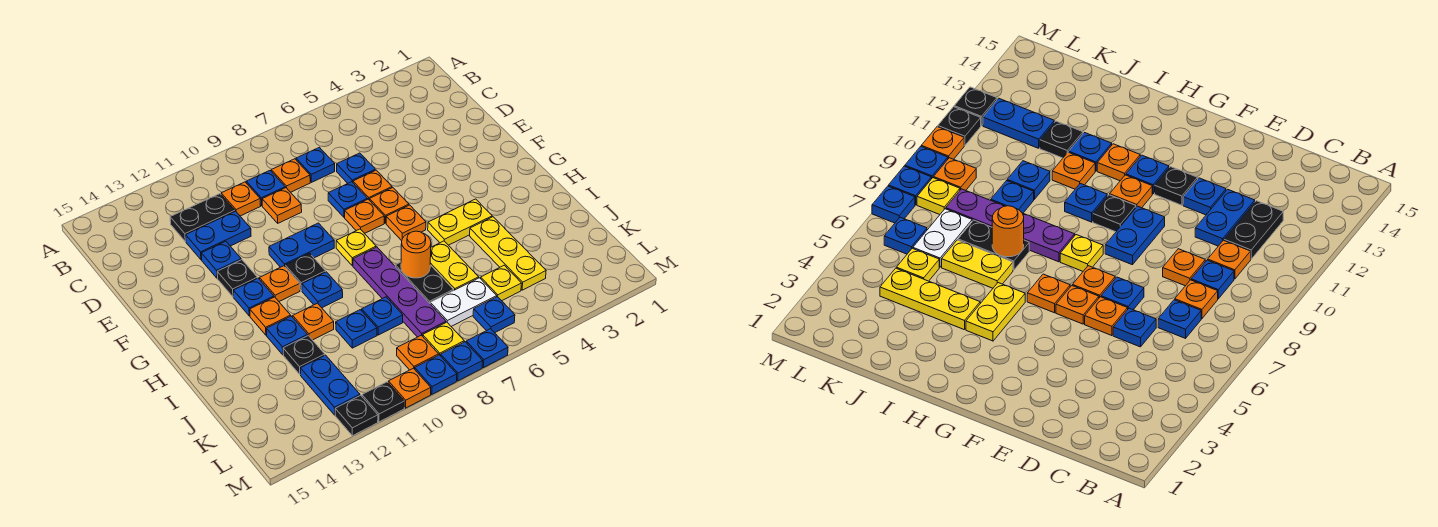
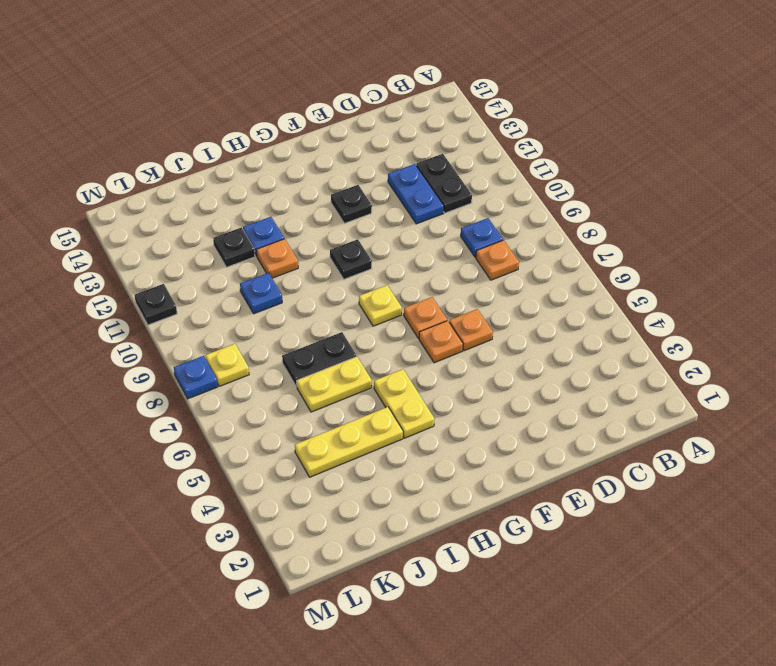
none -> blue 1x1 plate [296,147,335,182]
none -> orange 1x1 plate [221,182,260,216]
none -> blue 1x1 plate [337,153,375,183]
none -> orange 1x1 plate [262,188,302,223]

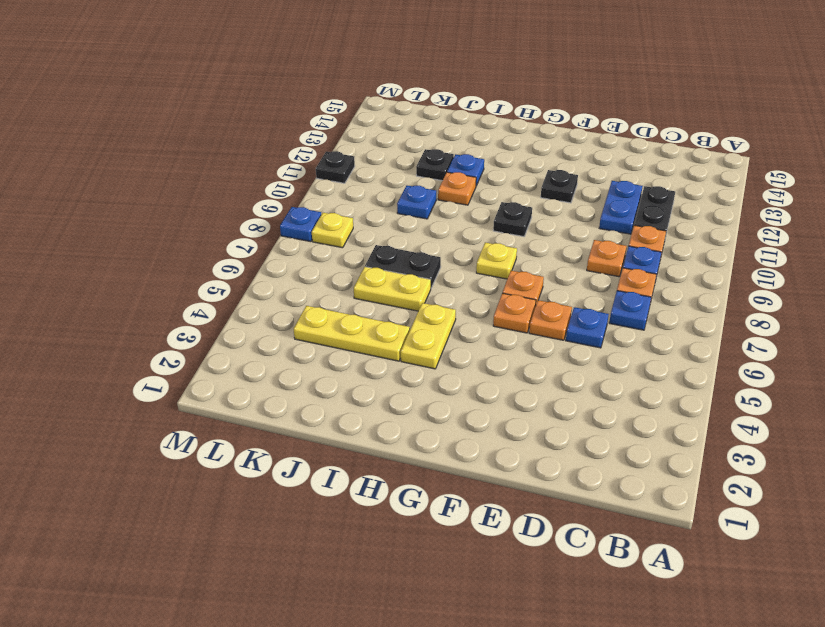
none -> blue 1x1 plate [328,182,368,217]
none -> blue 1x1 plate [201,241,241,278]
none -> blue 1x2 plate [269,223,334,267]
none -> orange 1x1 plate [386,205,426,241]

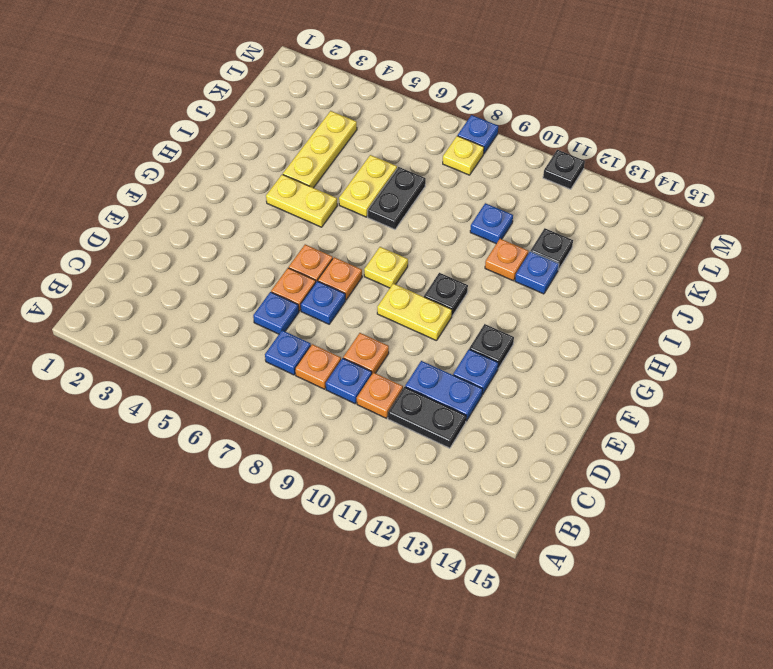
yellow 1x2 plate [377,283,452,341] -> blue 1x2 plate [269,223,334,267]
none -> orange 1x1 plate [386,205,426,241]
none -> orange 1x1 plate [260,266,300,301]
none -> blue 1x1 plate [233,278,274,316]
none -> purple 1x4 plate [353,247,446,337]

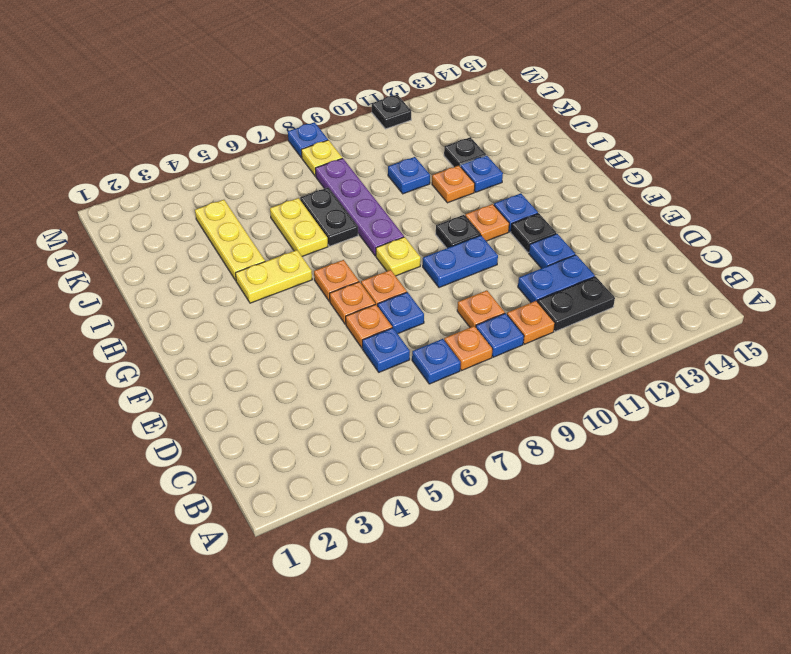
none -> blue 1x1 plate [302,272,343,308]
none -> orange 1x1 plate [250,297,291,335]
none -> blue 1x1 plate [362,297,403,335]
none -> yellow 1x1 plate [481,265,522,301]

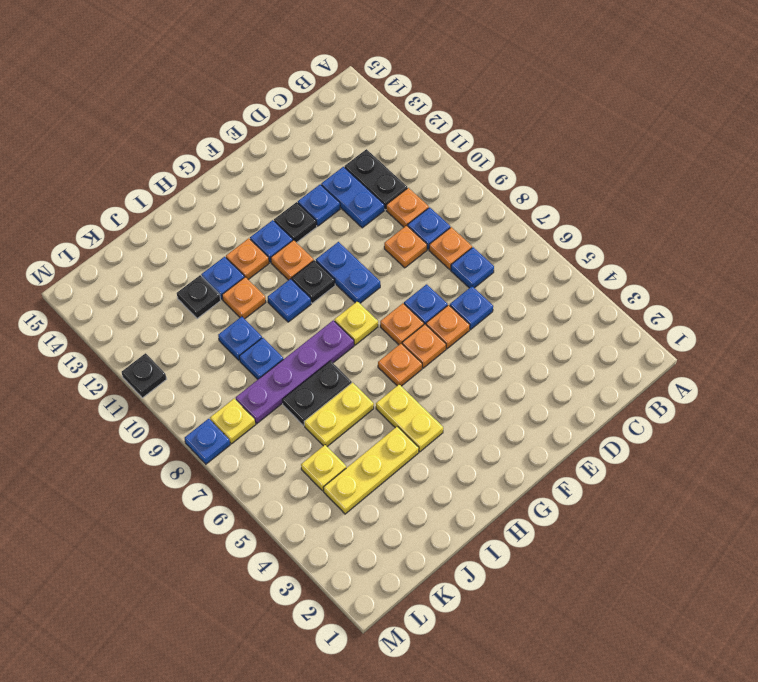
none -> white 1x2 plate [430,278,497,326]
none -> blue 1x2 plate [300,355,360,415]
none -> blue 1x1 plate [473,297,515,333]
none -> orange 1x1 plate [397,335,439,370]

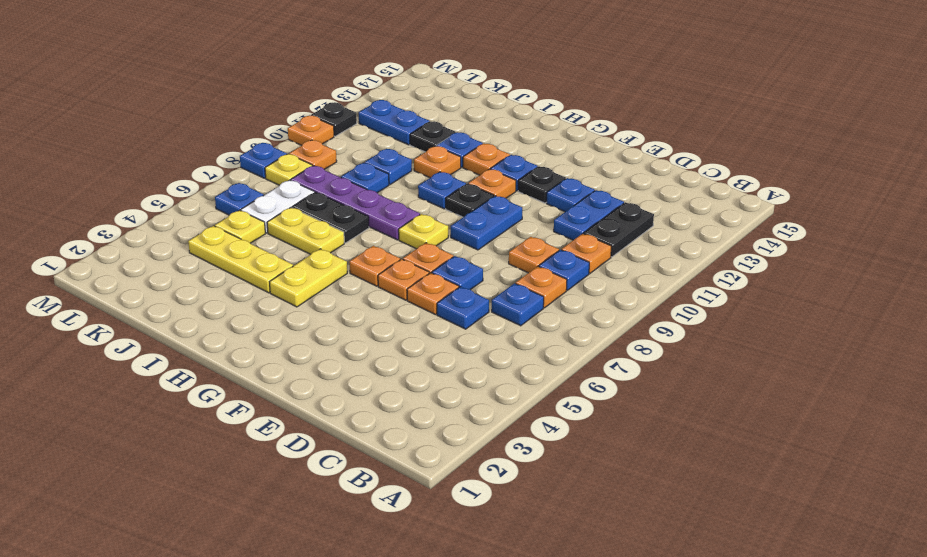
none -> blue 1x1 plate [466,329,508,368]
none -> blue 1x1 plate [415,355,457,394]
none -> black 1x1 plate [335,395,378,436]
none -> orange 1x1 round brick [401,231,431,278]

